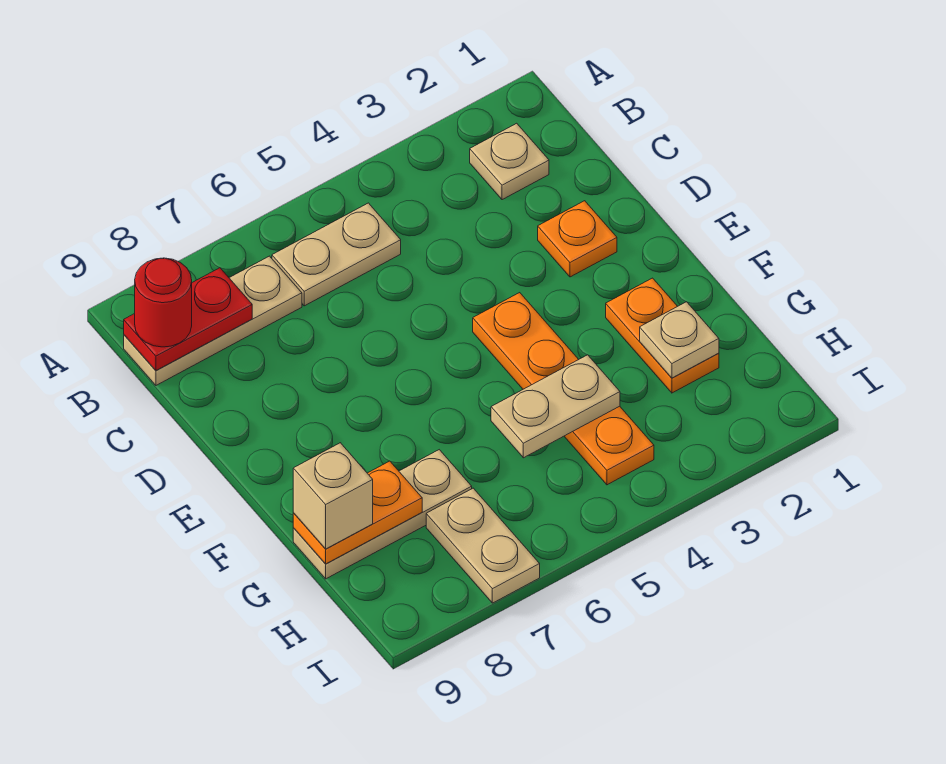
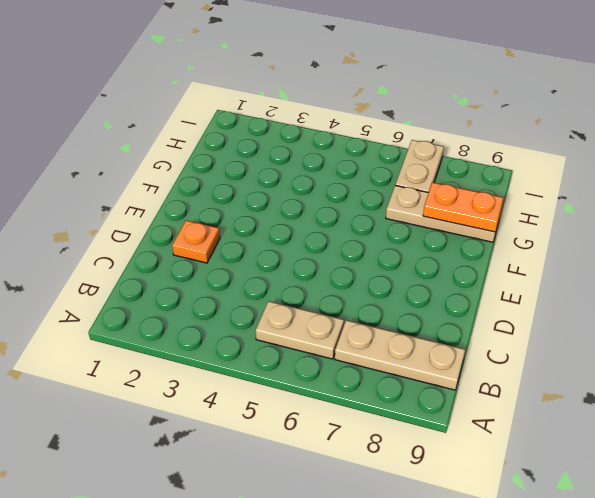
none -> tan 1x1 plate [470,123,549,200]
none -> orange 1x4 plate [473,293,654,485]
none -> orange 1x2 plate [606,278,719,393]

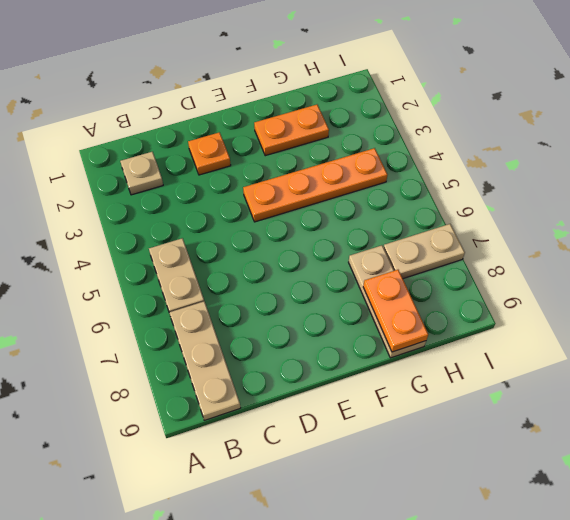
none -> red 1x2 plate [124,268,252,370]
none -> tan 1x1 plate [640,302,719,378]
none -> tan 1x2 plate [491,355,620,458]

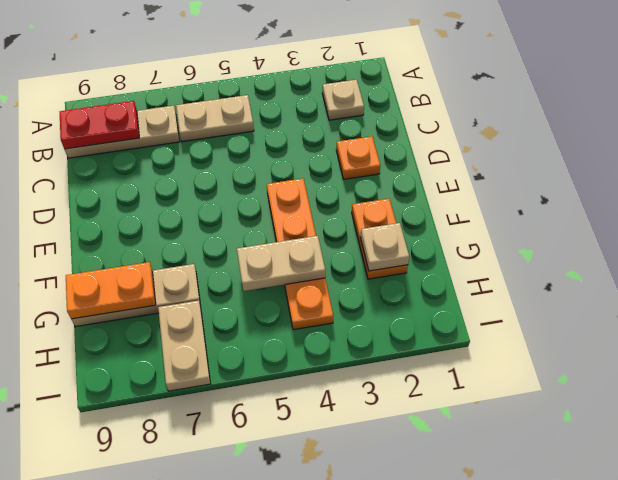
none -> red 1x1 round brick [135,258,192,347]
none -> tan 1x1 brick [293,443,373,549]

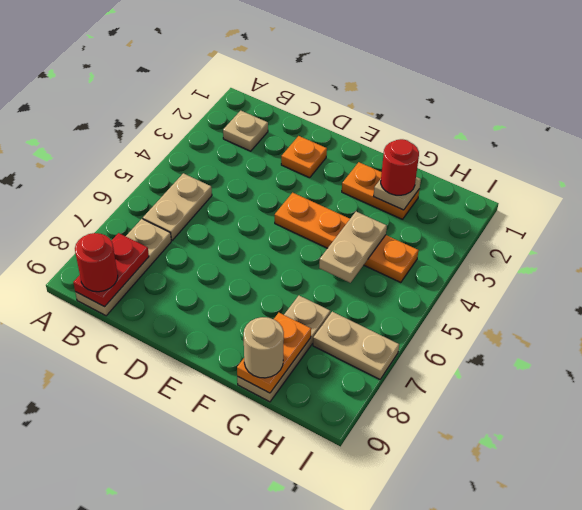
red 1x1 round brick [381,139,419,195] -> none
tan 1x1 round brick [244,317,284,378] -> tan 1x1 brick [293,443,373,549]

